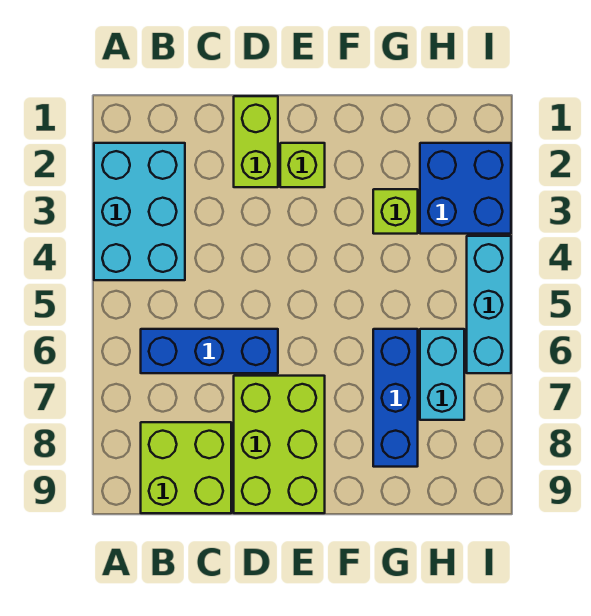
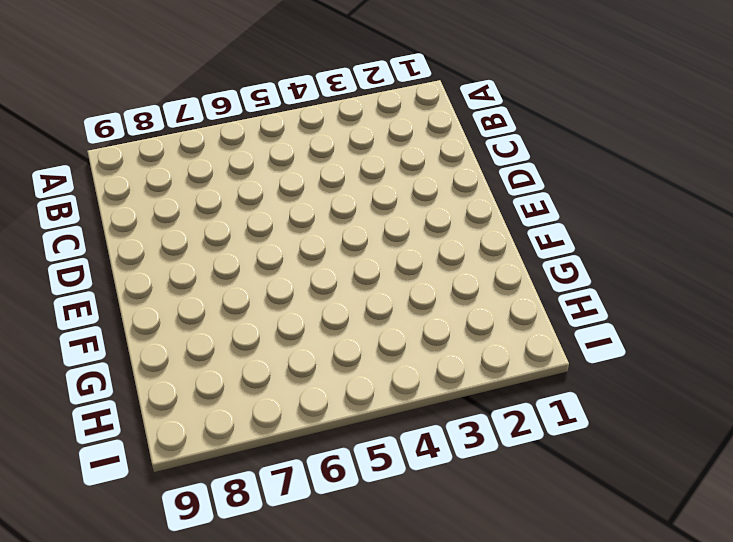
none -> cyan 2x3 brick [94,143,185,280]
none -> blue 1x3 brick [141,329,278,373]

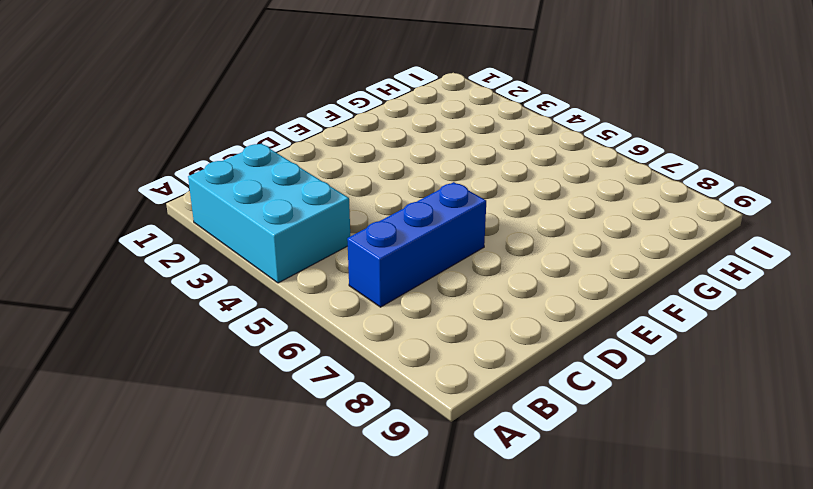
none -> lime 2x2 brick [141,422,231,513]
none -> lime 1x2 brick [234,96,278,187]

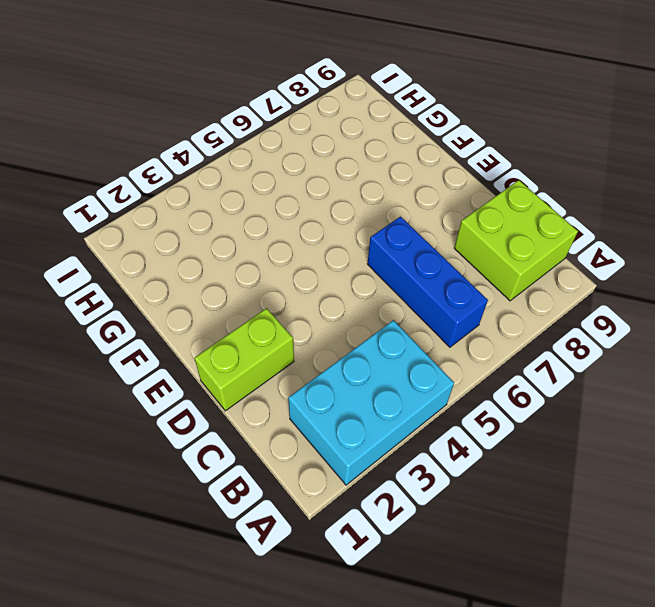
none -> lime 2x3 brick [234,376,325,513]
none -> lime 1x1 brick [280,143,325,187]

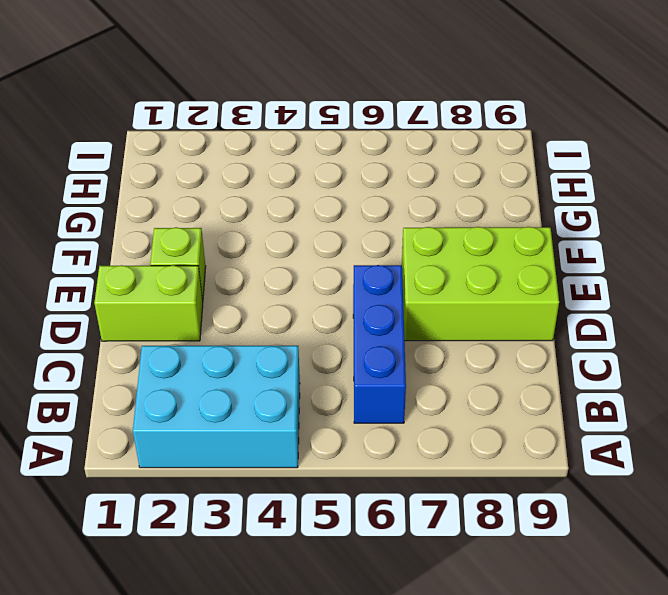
none -> lime 2x2 brick [141,422,231,513]
none -> lime 1x1 brick [373,189,418,234]

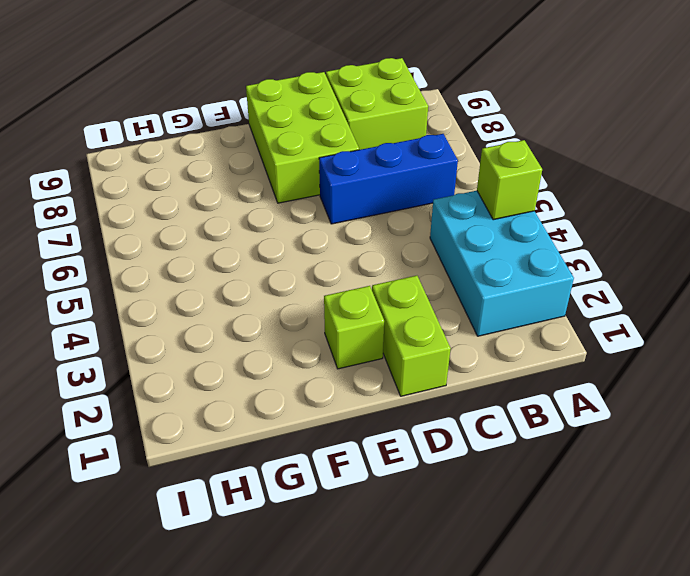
lime 1x1 brick [477,140,542,220] -> lime 1x1 brick moved to [373,189,418,234]
none -> blue 1x3 brick [373,329,418,467]
none -> blue 2x2 brick [420,143,511,234]

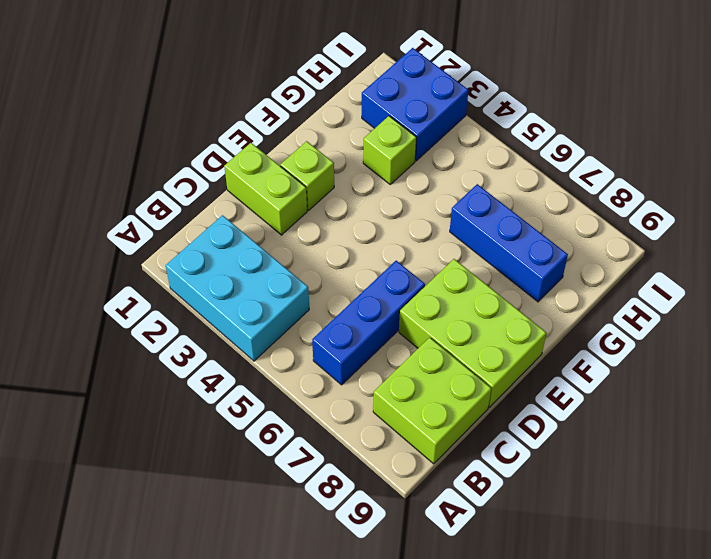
none -> cyan 1x2 brick [420,329,464,420]
none -> cyan 1x3 brick [467,236,511,373]

